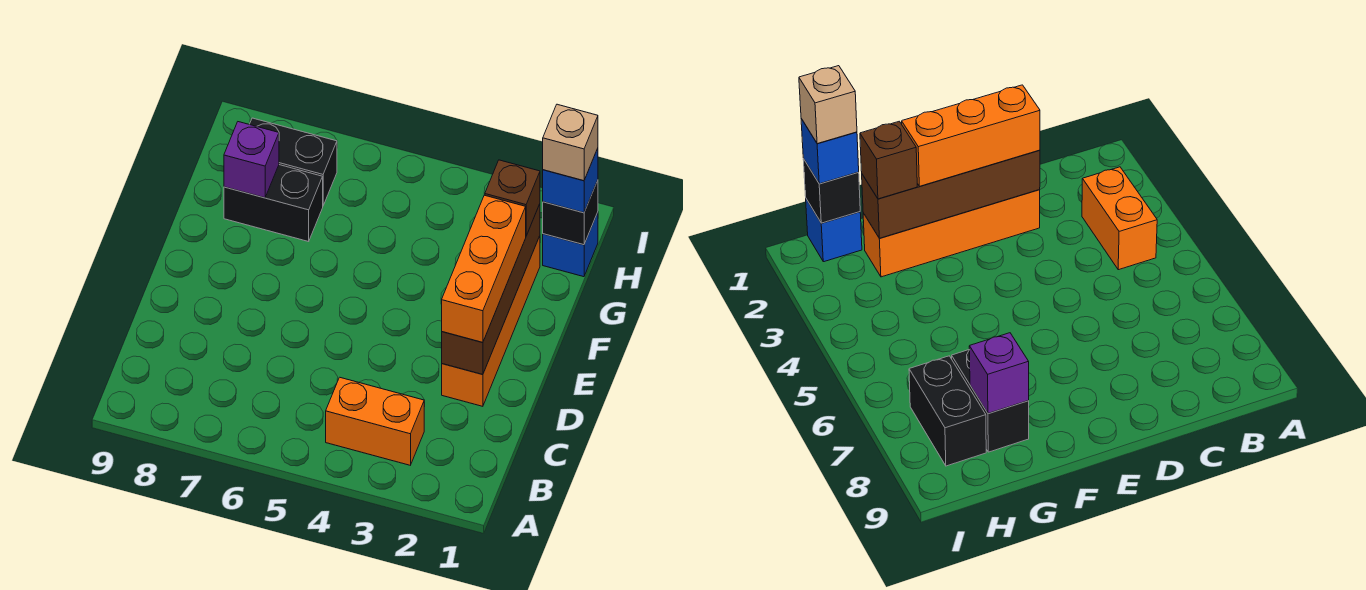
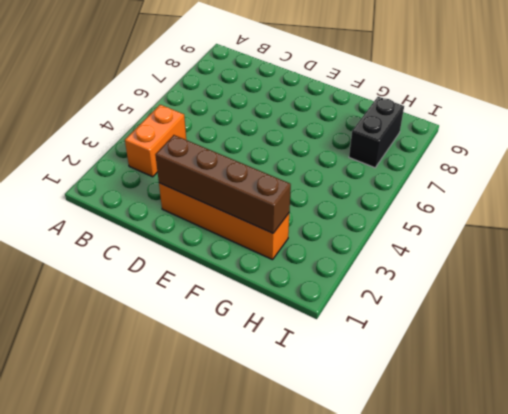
none -> black 1x2 brick [224,165,323,242]
none -> blue 1x1 brick [543,212,598,277]
none -> purple 1x1 brick [224,122,279,198]

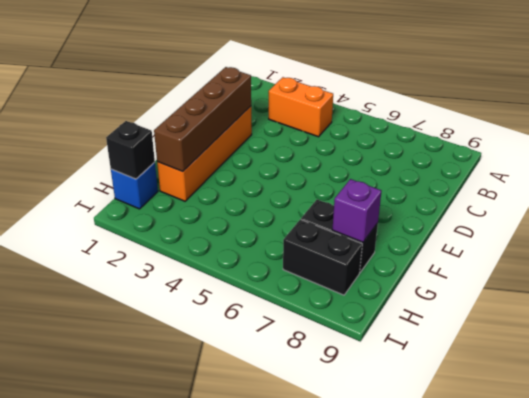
none -> orange 1x3 brick [442,195,526,343]
none -> brown 1x1 brick [485,160,540,236]
none -> blue 1x1 brick [543,148,598,213]

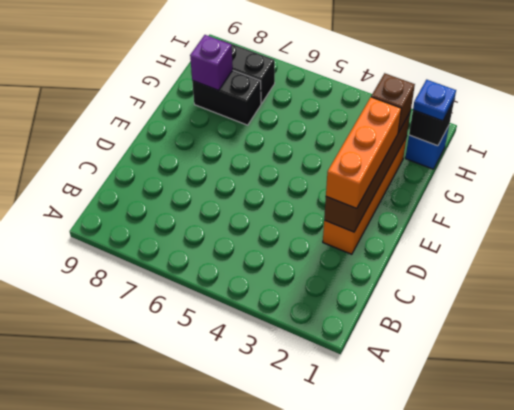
blue 1x1 plate [413,80,456,121] -> blue 1x1 brick [543,148,598,213]
none -> orange 1x2 brick [326,377,424,465]
none -> tan 1x1 brick [543,104,598,181]

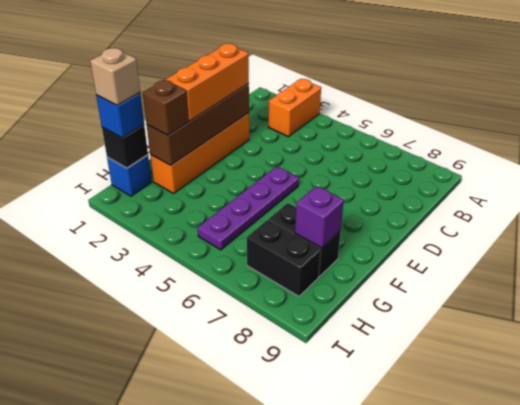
orange 1x2 brick [268,79,321,137] -> orange 1x2 brick turned to [326,377,424,465]
purple 1x4 plate [198,166,299,250] -> none

